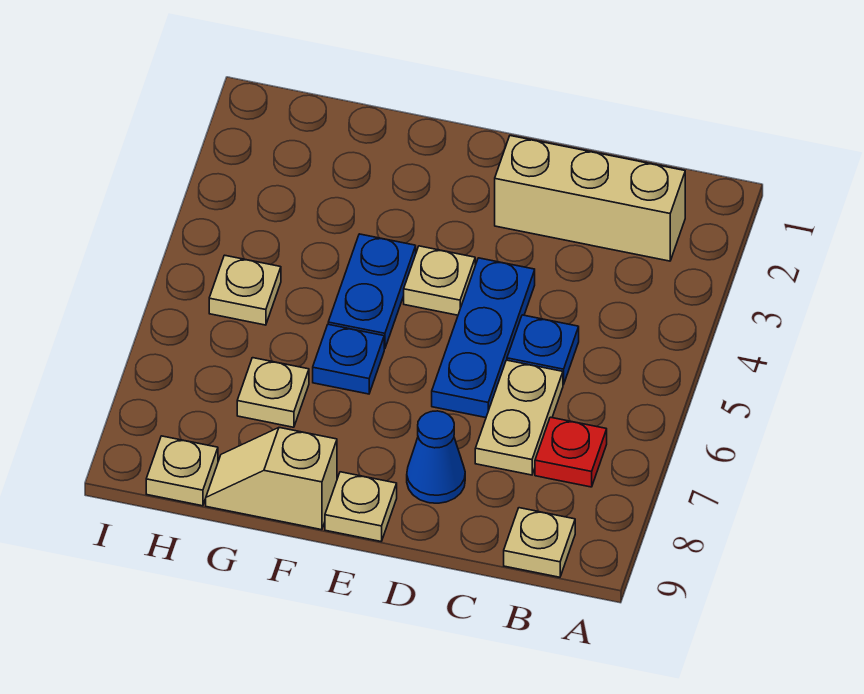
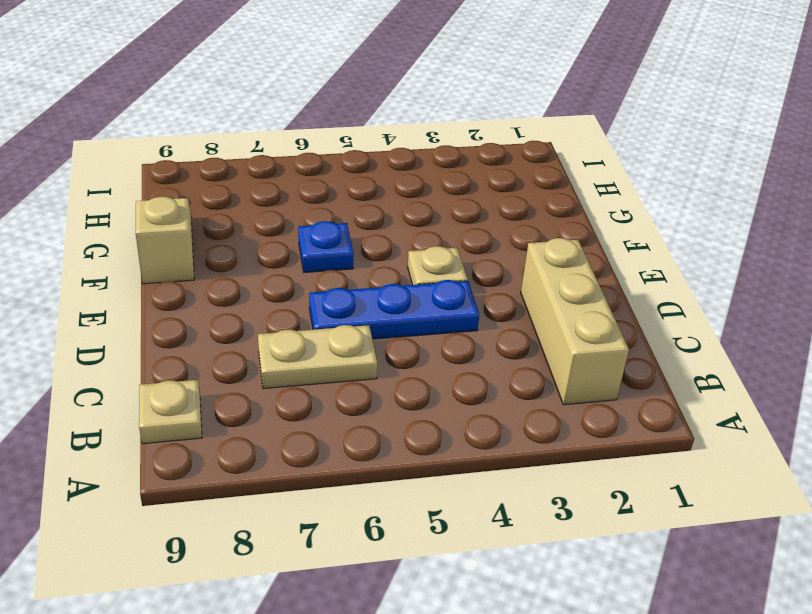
none -> red 1x1 plate [535,417,607,487]
none -> blue 1x1 plate [507,315,579,385]
none -> blue 1x1 cone [407,411,465,503]

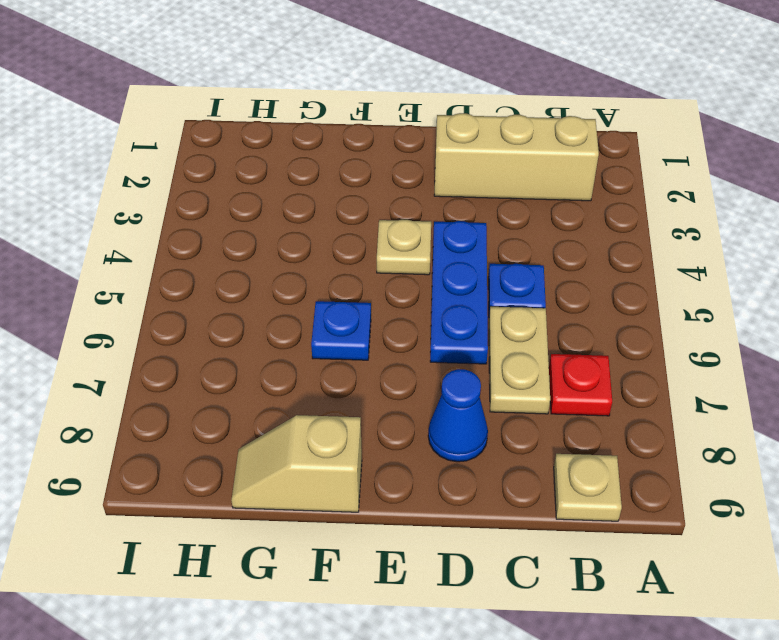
none -> tan 1x1 plate [325,472,397,541]
none -> blue 1x2 plate [328,234,416,349]
none -> tan 1x1 plate [237,358,309,427]

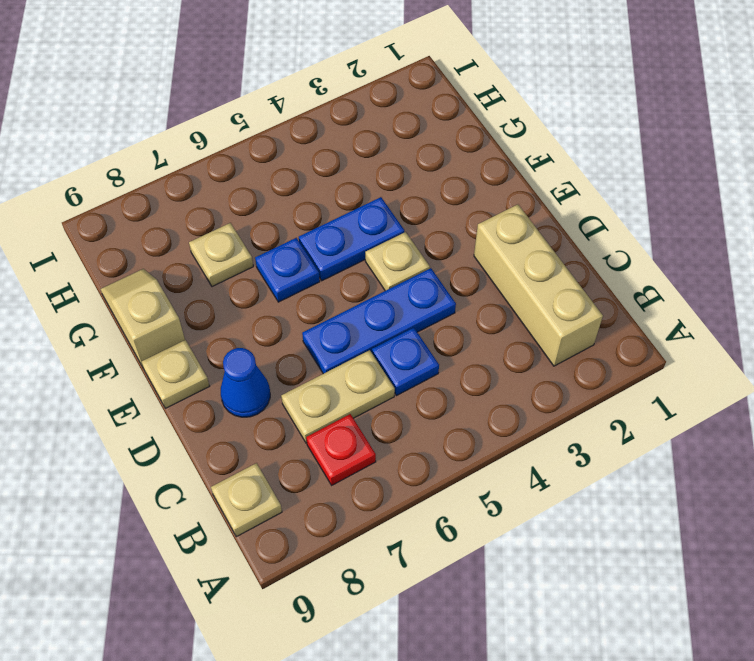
none -> tan 1x1 plate [209,255,281,325]
none -> tan 1x1 plate [146,436,218,506]

